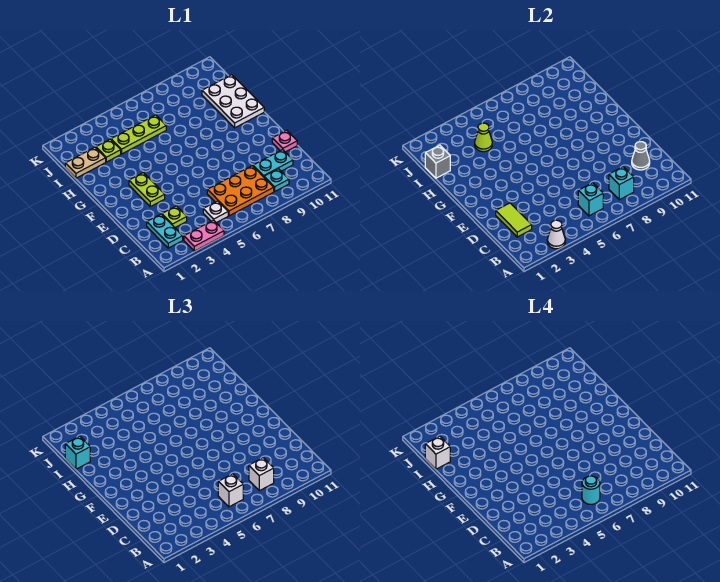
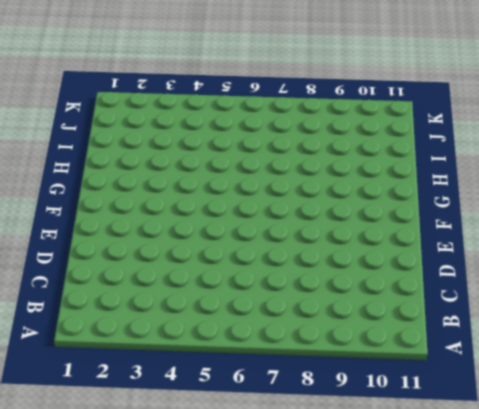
none -> pink 1x2 plate [184,220,224,251]
none -> cyan 1x2 plate [147,214,183,248]
none -> white 1x1 plate [203,201,228,223]

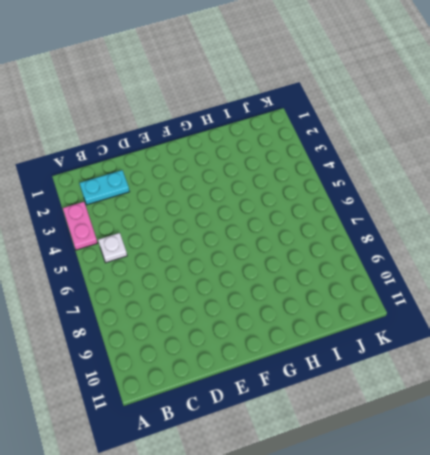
none -> orange 2x3 plate [207,166,274,216]
none -> cyan 1x1 plate [264,169,289,191]
none -> lime 1x1 plate [162,206,187,227]

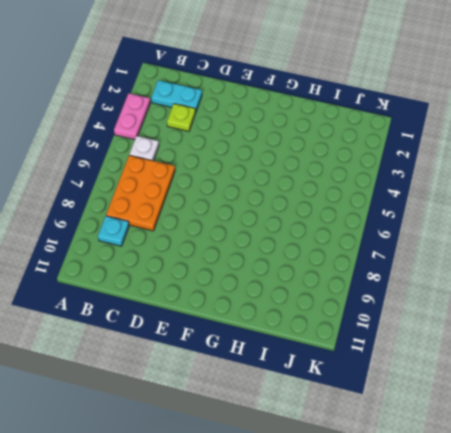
none -> cyan 1x2 plate [253,150,293,177]
none -> pink 1x1 plate [272,130,297,152]
none -> lime 1x2 plate [129,173,165,207]

